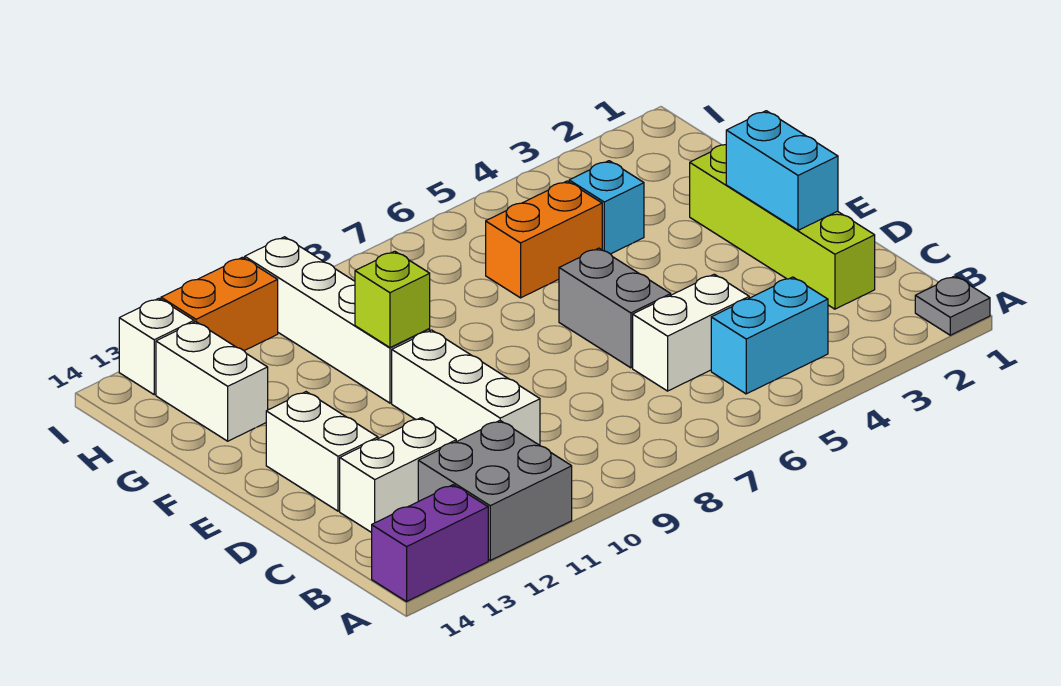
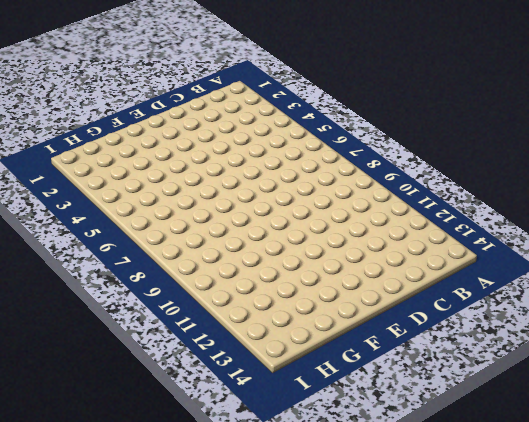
none -> grey 1x1 plate [915,276,990,335]
none -> grey 2x2 brick [418,421,572,560]
none -> purple 1x2 brick [372,485,488,601]

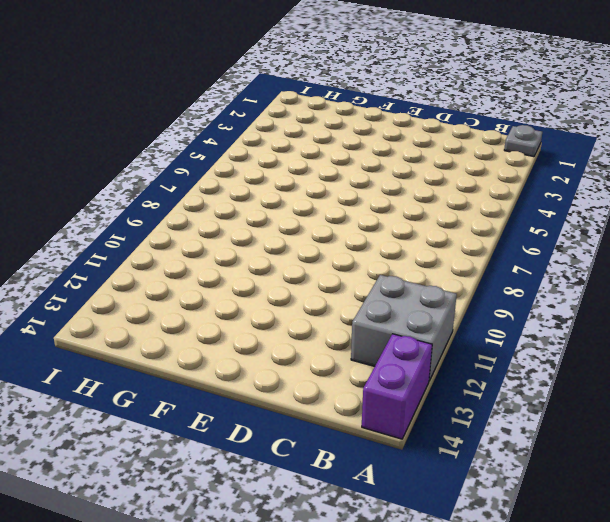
none -> cyan 1x2 brick [711,277,828,394]
none -> lime 1x4 brick [690,145,875,309]
none -> white 1x2 brick [633,274,749,391]

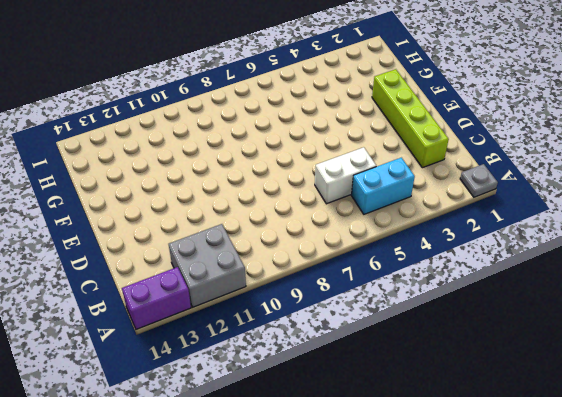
none -> white 1x3 brick [392,330,540,445]
none -> white 1x2 brick [340,418,456,533]
none -> grey 1x2 brick [559,248,671,368]

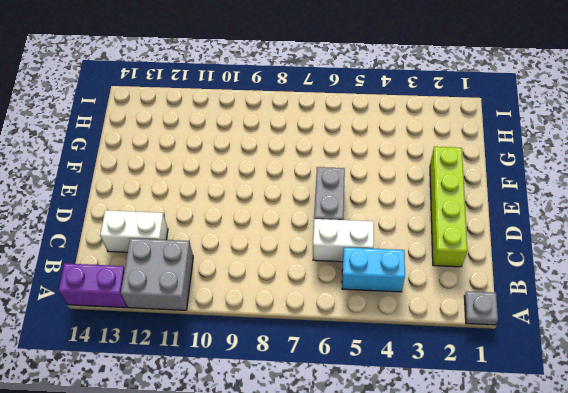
none -> white 1x3 brick [392,330,540,445]
none -> white 1x2 brick [266,392,378,511]
none -> white 1x4 brick [245,237,430,403]

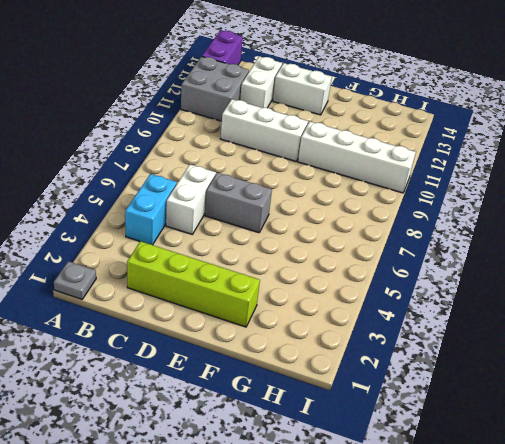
none -> cyan 1x1 brick [569,161,644,254]
none -> orange 1x2 brick [486,181,602,298]
none -> white 1x2 brick [156,322,268,441]

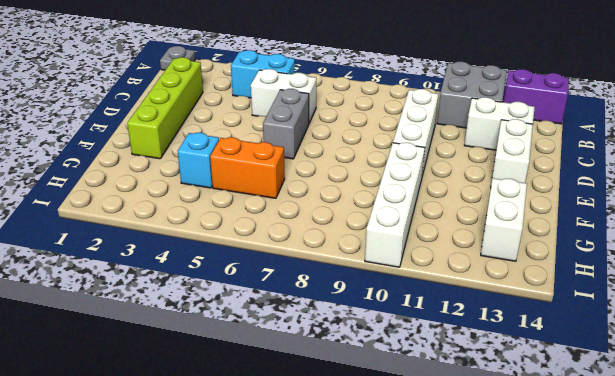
none -> orange 1x2 brick [161,257,278,351]
none -> white 1x1 brick [119,298,194,395]
none -> cyan 1x2 brick [726,111,838,230]

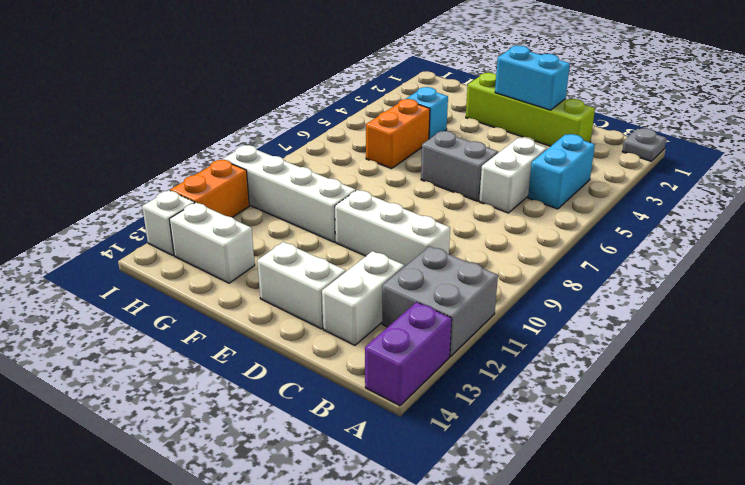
none -> lime 1x1 brick [355,251,430,348]

